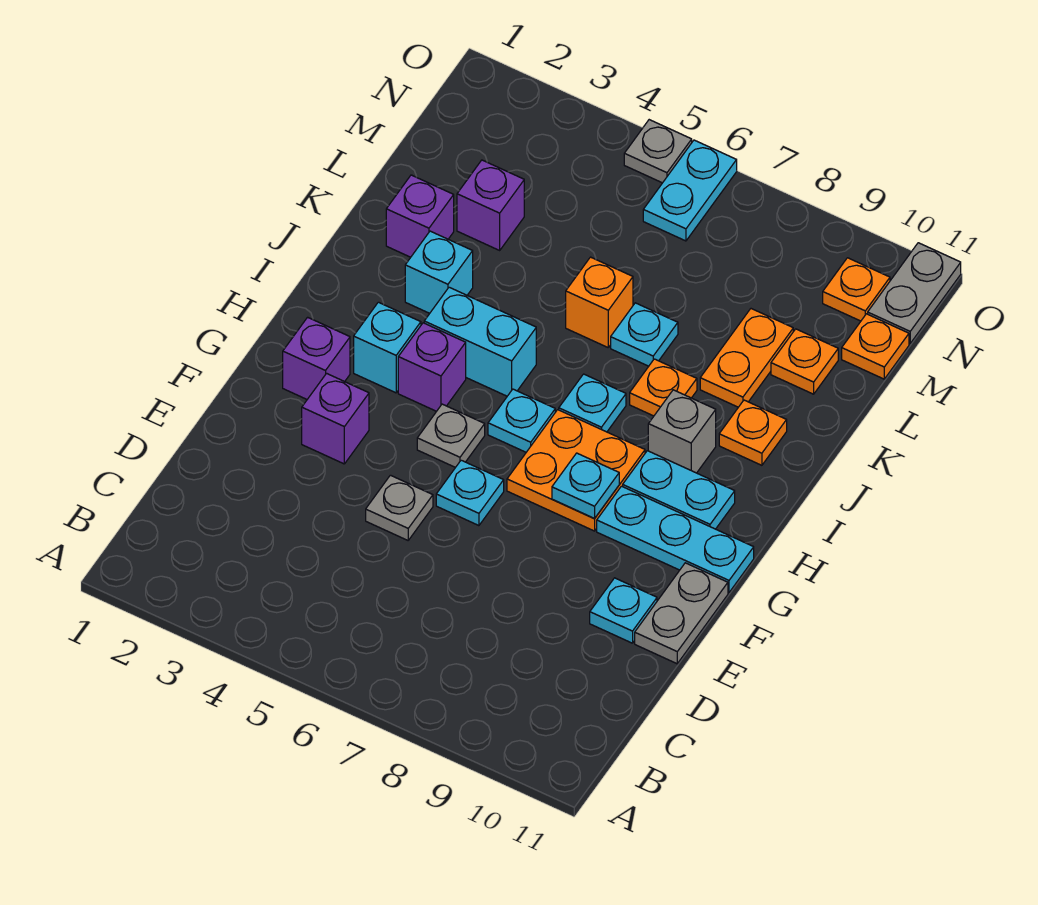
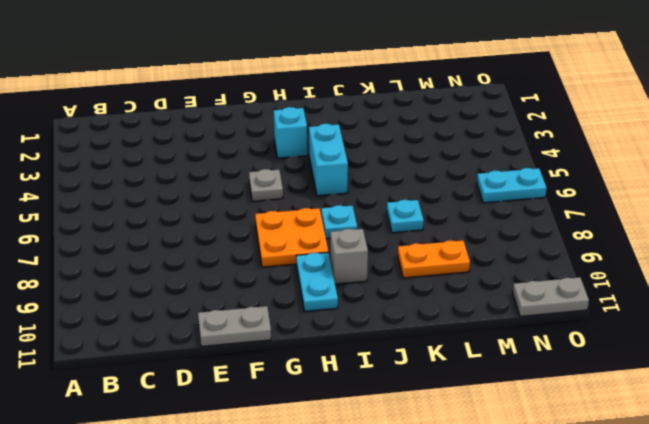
none -> grey 1x1 plate [366,475,433,540]
none -> cyan 1x1 plate [590,578,657,643]
none -> purple 1x1 brick [302,373,369,464]
none -> cyan 1x1 plate [436,460,504,526]

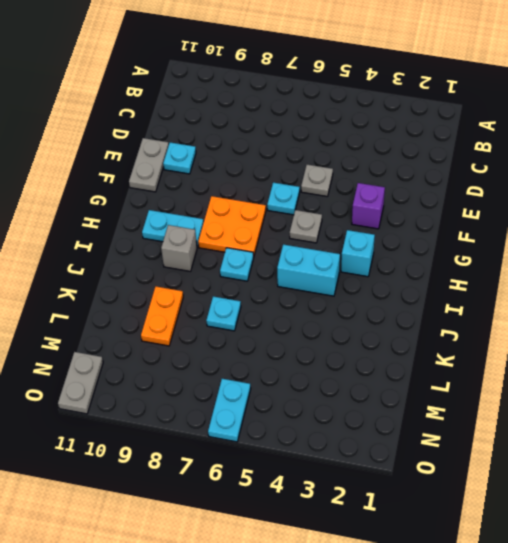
none -> purple 1x1 brick [283,317,350,399]
none -> cyan 1x3 plate [597,486,754,593]
none -> purple 1x1 brick [398,323,466,411]
none -> cyan 1x1 plate [488,389,555,452]

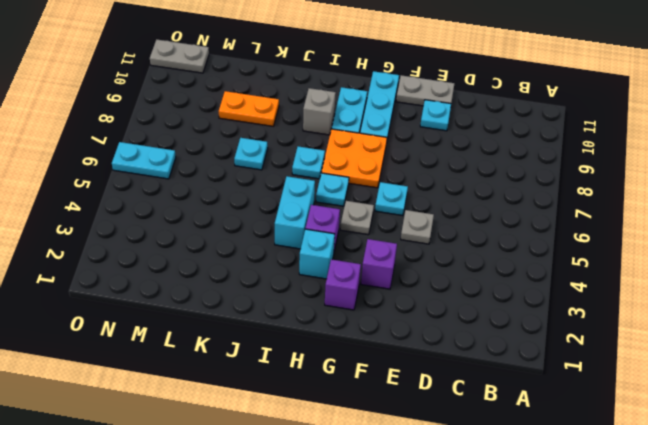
none -> cyan 1x1 brick [405,231,473,313]
none -> orange 1x1 plate [630,359,697,416]
none -> orange 1x1 plate [719,400,787,465]
none -> purple 1x1 brick [386,175,454,257]

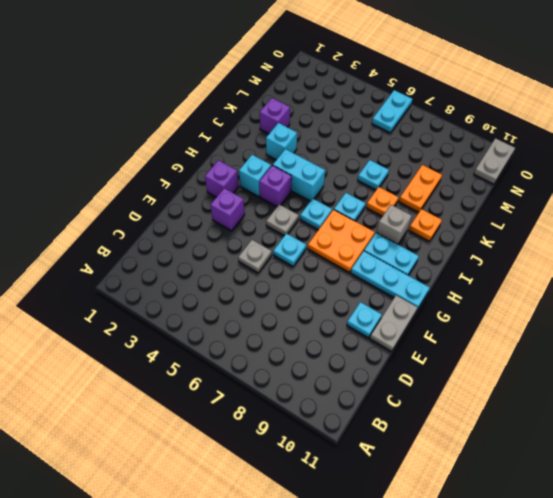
none -> orange 1x1 brick [566,257,633,347]
none -> purple 1x1 brick [457,160,524,250]
none -> orange 1x1 plate [771,329,838,394]
none -> orange 1x1 plate [842,314,909,379]

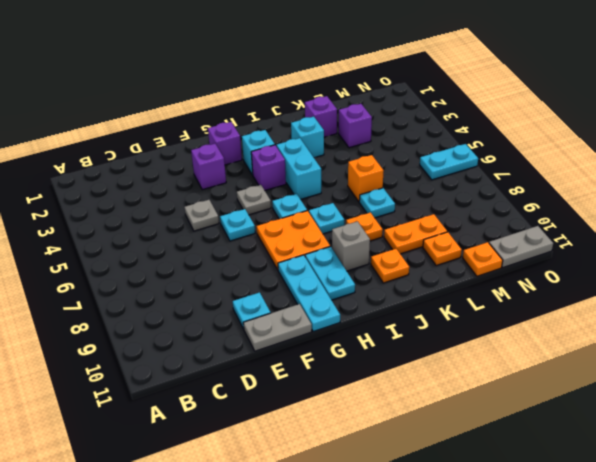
none -> orange 1x1 plate [823,258,890,321]
none -> grey 1x1 plate [624,120,692,183]
none -> cyan 1x1 plate [552,453,619,519]

